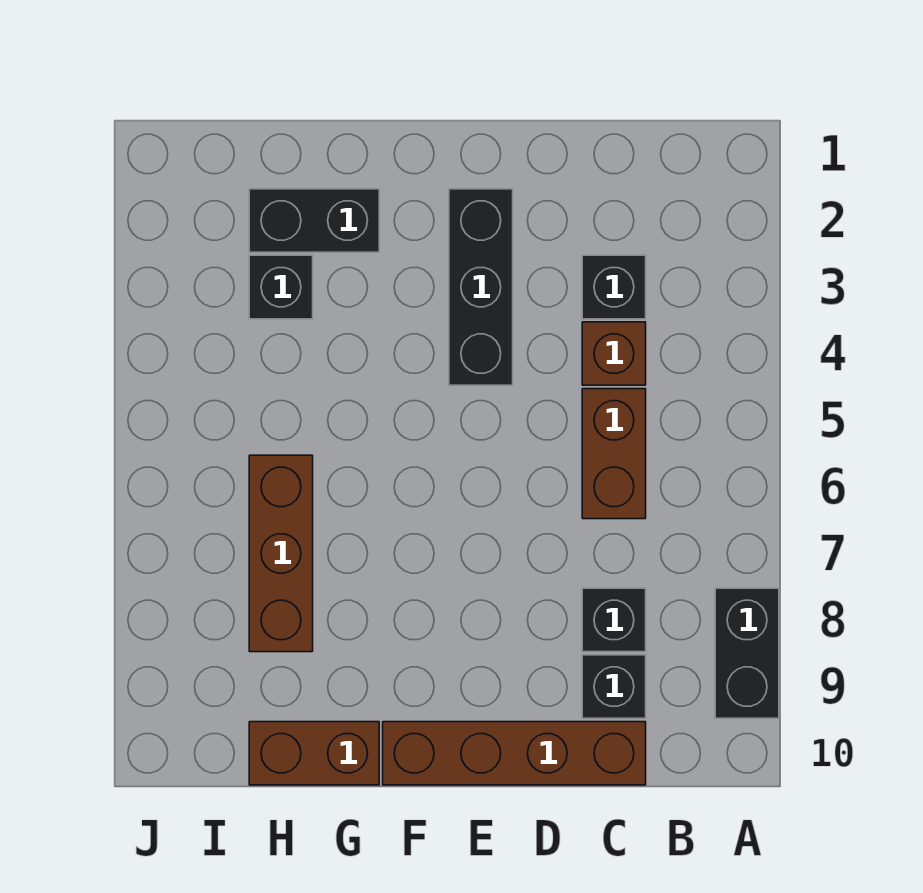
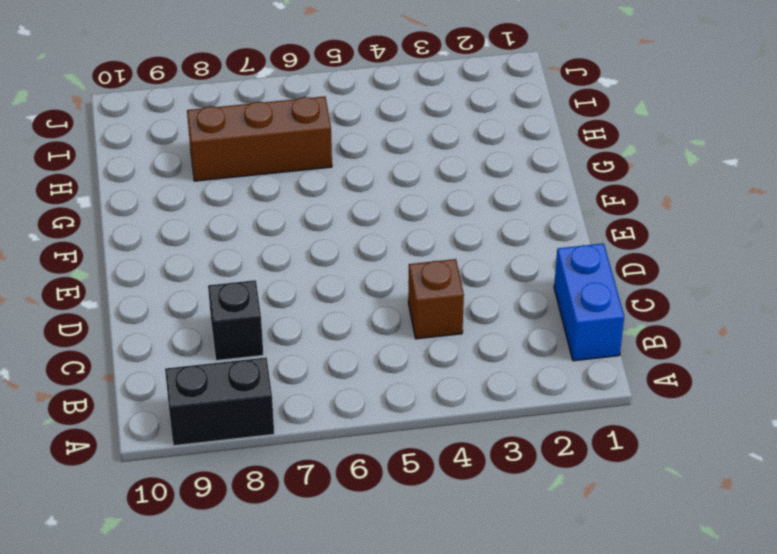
blue 1x2 brick [554,243,624,361] -> none
none -> black 1x1 brick [582,255,646,319]
none -> brown 1x2 brick [582,389,646,519]
none -> black 1x1 brick [582,655,646,718]

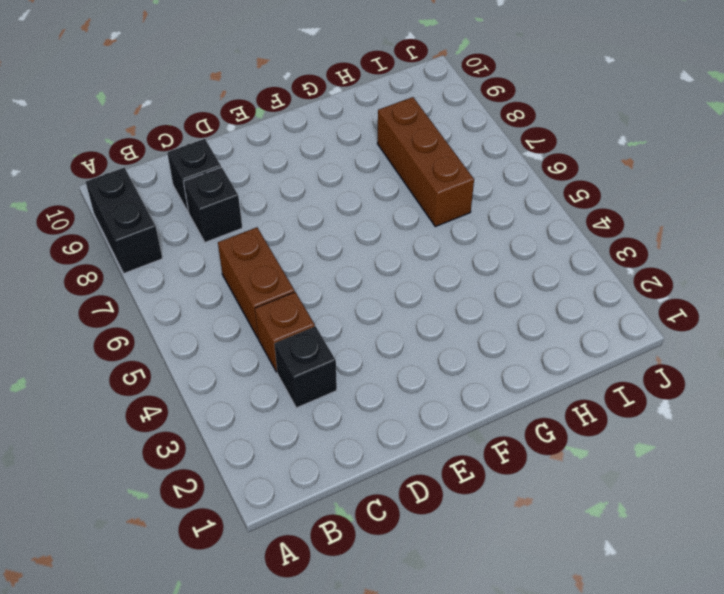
none -> brown 1x4 brick [383,722,646,785]
none -> black 1x3 brick [449,189,513,385]
none -> black 1x2 brick [249,189,379,252]

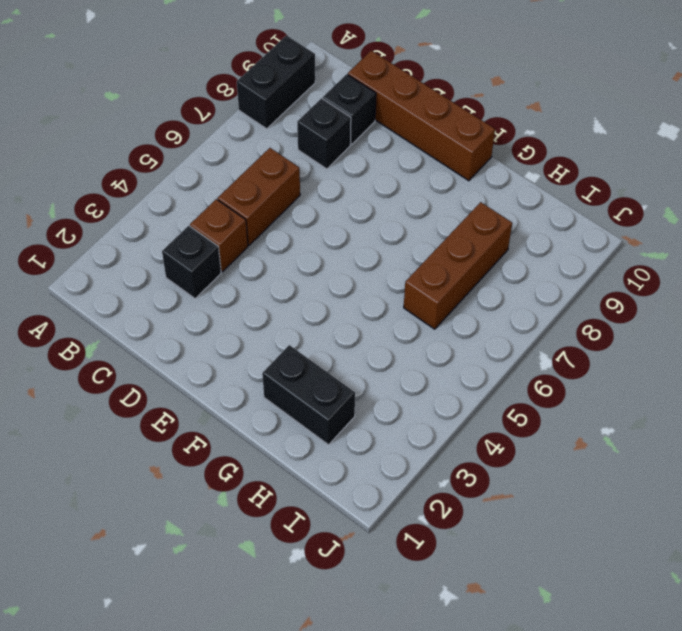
none -> black 1x3 brick [449,189,513,385]
none -> brown 1x2 brick [249,722,379,785]
none -> black 1x1 brick [249,255,313,319]

